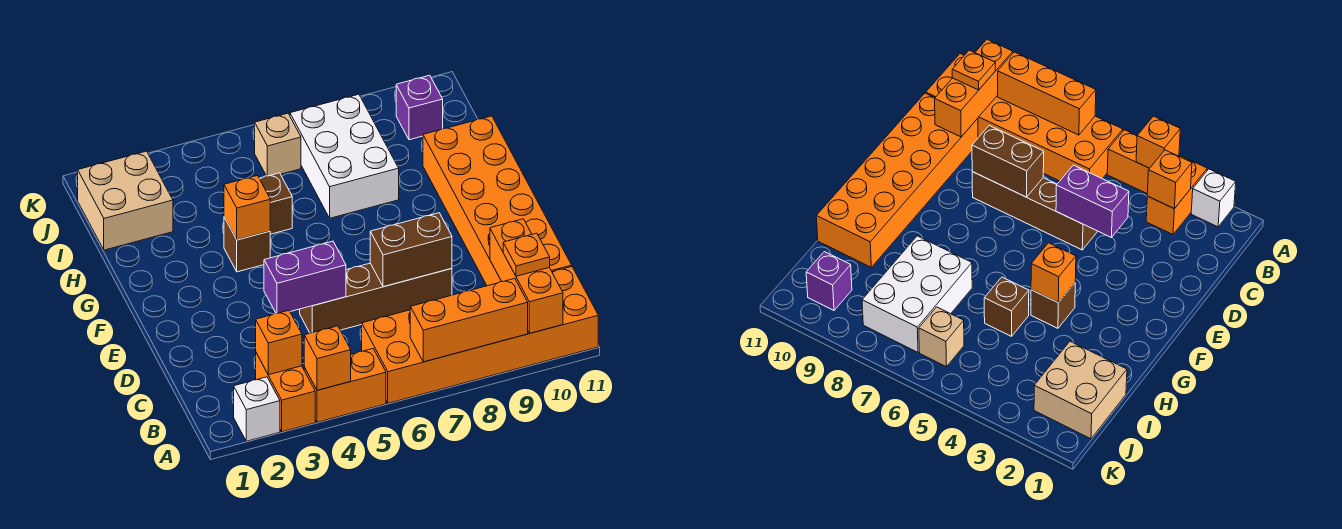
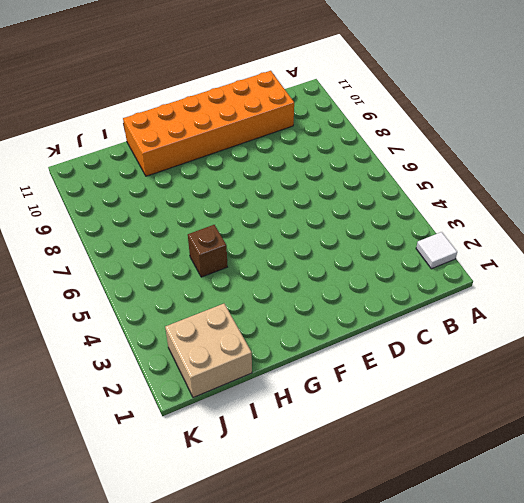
white 1x1 tile [416,232,457,269] -> white 1x1 brick [234,377,280,441]
none -> orange 1x2 brick [256,353,315,432]
none -> orange 1x2 brick [304,349,386,422]
none -> orange 2x6 brick [362,267,598,403]

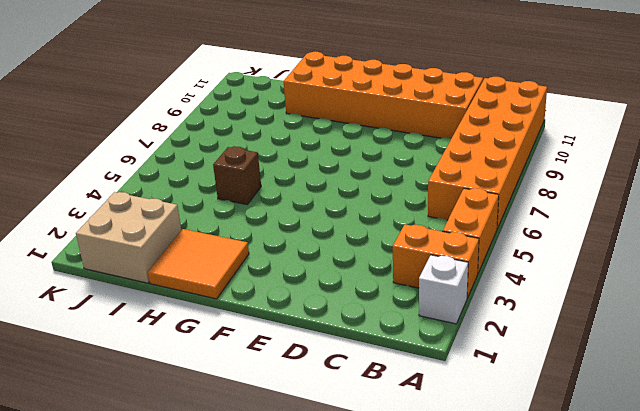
orange 2x2 tile [148,229,249,299] -> none
none -> brown 1x4 brick [300,263,452,333]
none -> brown 1x1 brick [224,217,270,272]
none -> white 2x3 brick [290,94,399,218]

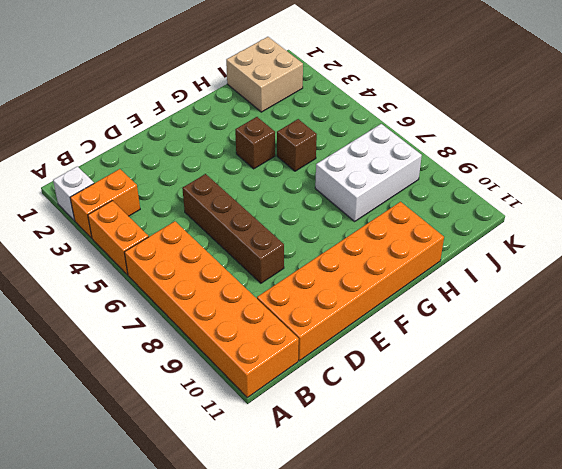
none -> tan 1x1 brick [255,113,301,176]
none -> purple 1x1 brick [396,75,443,140]
none -> orange 1x1 brick [304,326,351,390]

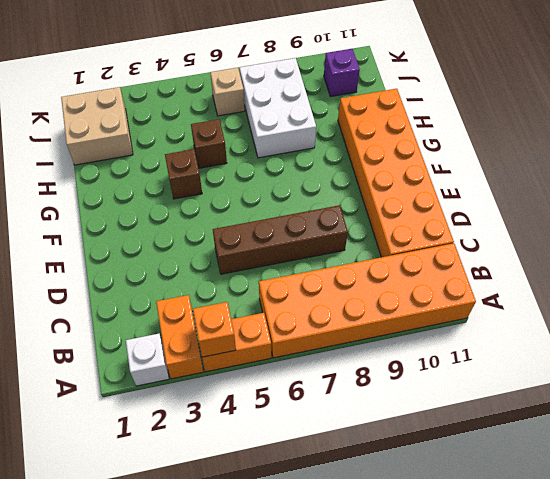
none -> orange 1x3 brick [410,279,528,362]
none -> orange 1x3 brick [490,219,563,333]
none -> orange 1x1 brick [256,310,302,375]

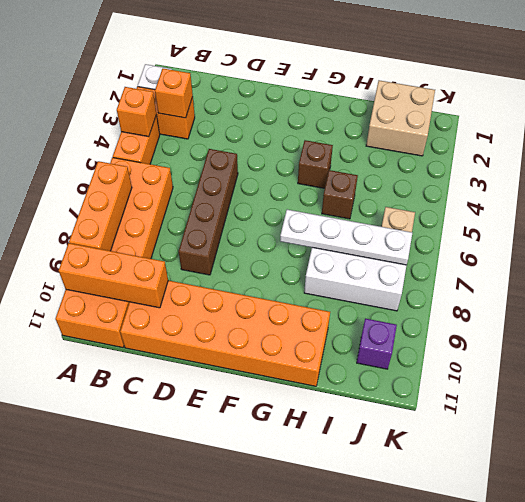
white 1x4 plate [280,210,412,265] -> none
none -> purple 1x2 brick [264,241,346,313]
none -> brown 1x2 brick [370,213,452,287]
none -> orange 1x1 brick [224,176,270,240]

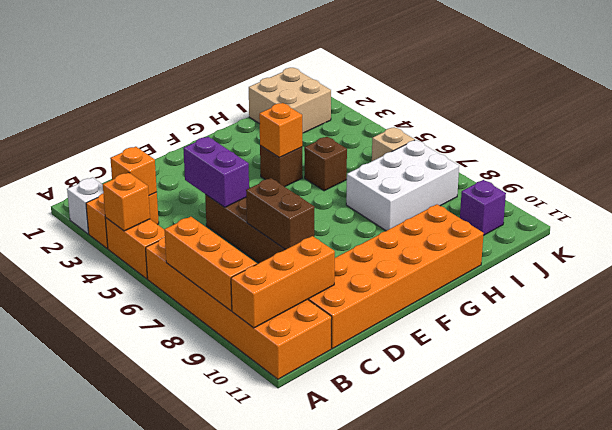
none -> orange 1x1 plate [503,233,550,276]

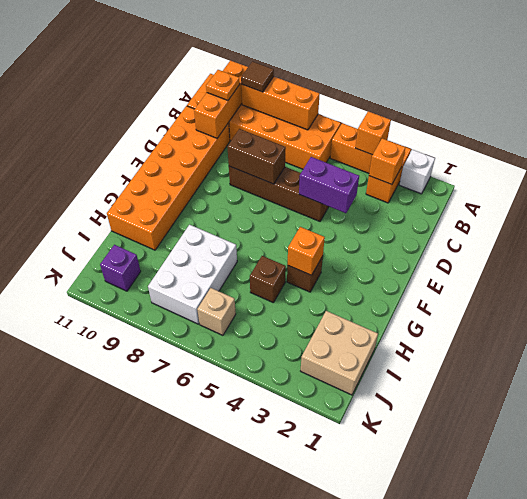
brown 1x1 tile [241,61,274,92] -> none

